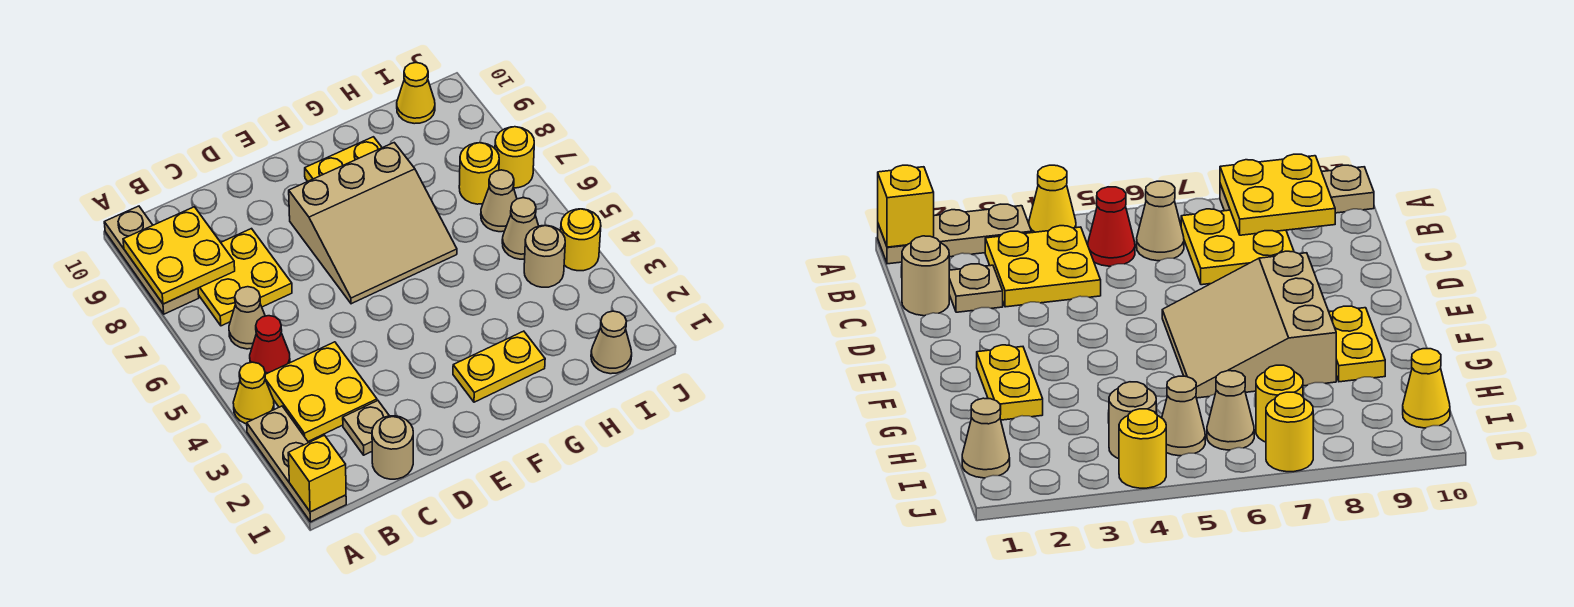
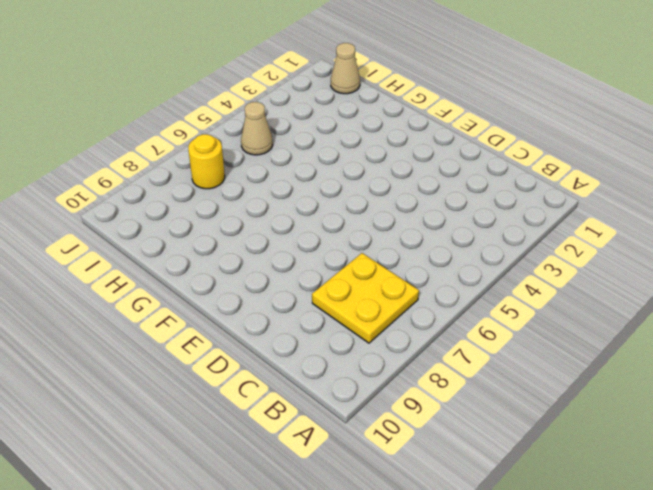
none -> tan 1x3 plate [247,406,346,522]
none -> yellow 1x1 cone [233,362,274,424]
none -> tan 1x3 plate [104,206,199,314]

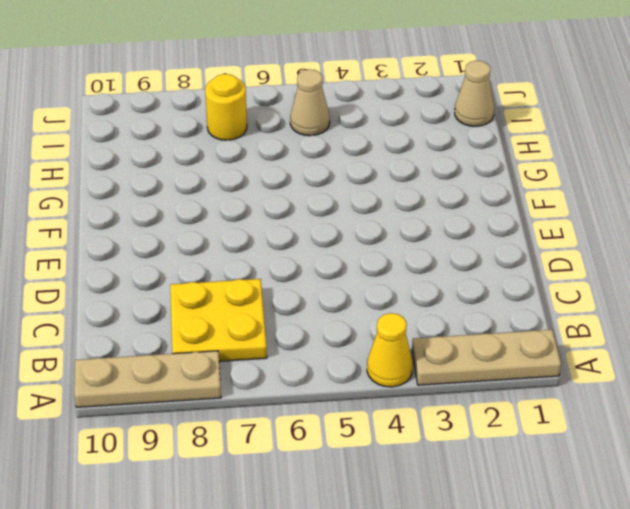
none -> yellow 2x2 plate [265,342,377,441]
none -> red 1x1 cone [250,316,290,374]
none -> tan 1x1 cone [229,287,265,349]

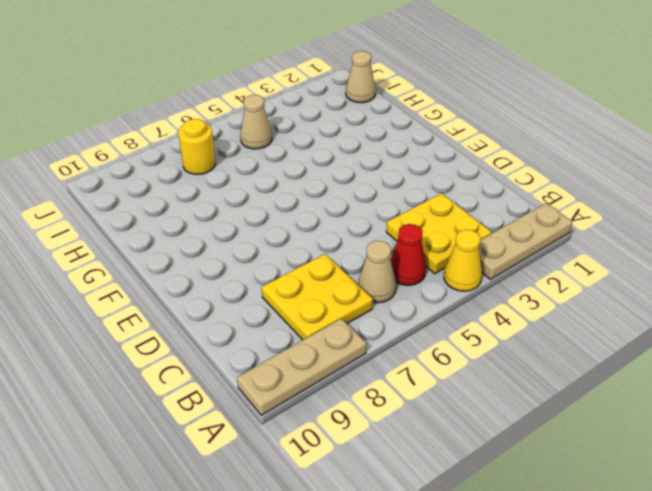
none -> tan 1x1 round brick [372,416,413,479]
none -> tan 1x1 plate [343,401,389,455]
none -> tan 3x3 slope [289,143,457,304]

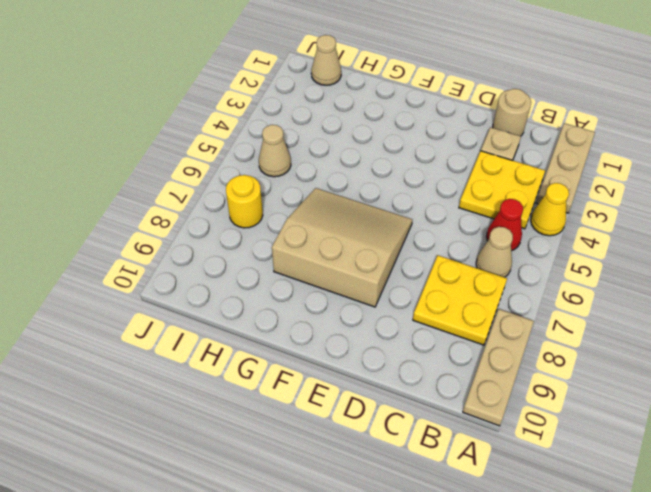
none -> yellow 1x2 plate [453,331,545,402]
none -> yellow 1x2 plate [305,137,382,181]
none -> tan 1x1 round brick [524,226,565,287]

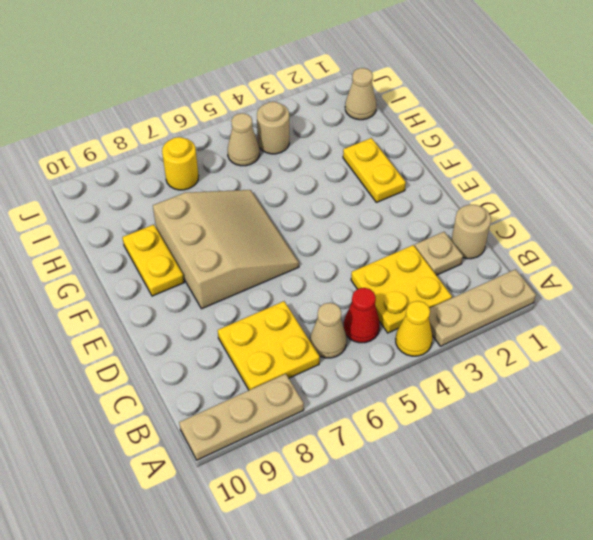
none -> tan 1x1 cone [481,170,517,232]
none -> yellow 1x1 cone [397,63,435,124]
none -> yellow 1x1 round brick [561,209,601,271]

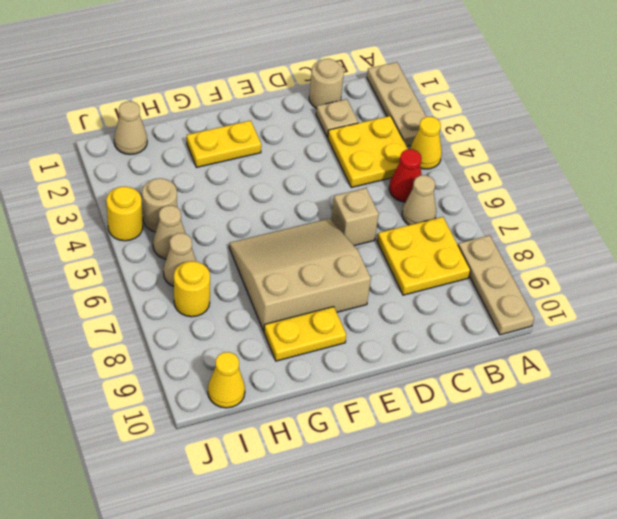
tan 1x1 brick [331,188,379,246] -> none
none -> yellow 1x1 round brick [495,127,534,188]
none -> yellow 1x1 brick [288,435,346,512]
none -> yellow 2x2 plate [123,207,235,304]

